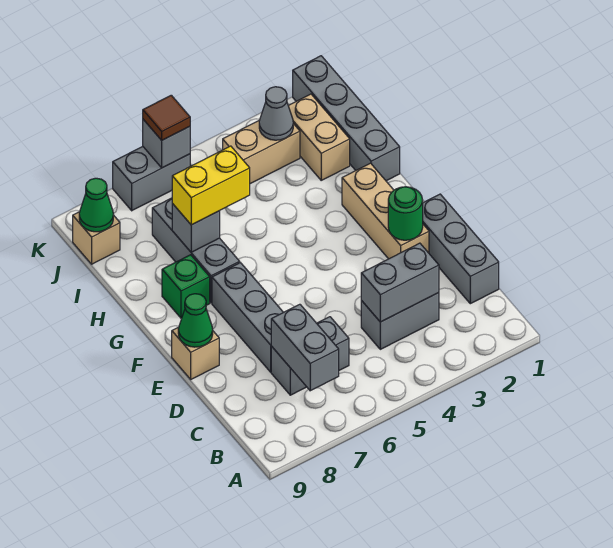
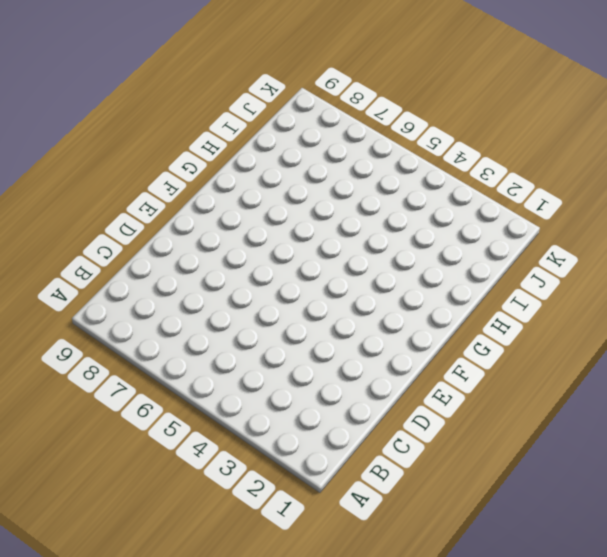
none -> grey 1x3 brick [423,194,499,304]
none -> grey 1x2 brick [361,293,439,349]
none -> grey 1x2 brick [271,317,349,395]

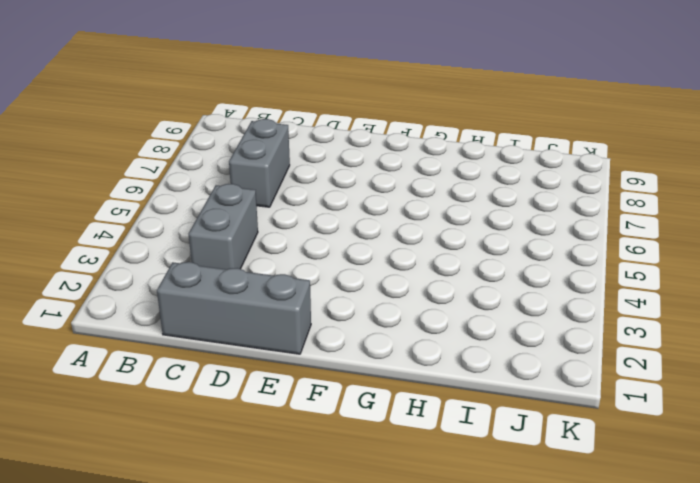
none -> grey 1x3 brick [212,263,283,372]
none -> tan 1x3 brick [342,163,429,259]
none -> tan 1x1 brick [172,327,219,379]

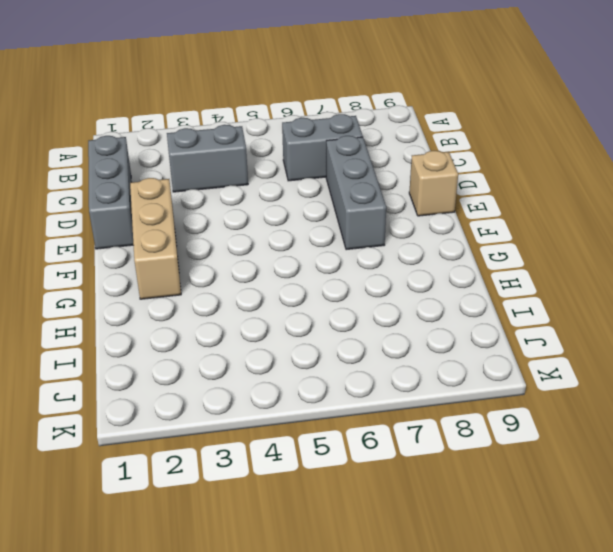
none -> grey 1x3 brick [152,198,240,303]
none -> green 1x1 brick [162,255,210,318]
none -> grey 1x4 brick [293,56,400,181]

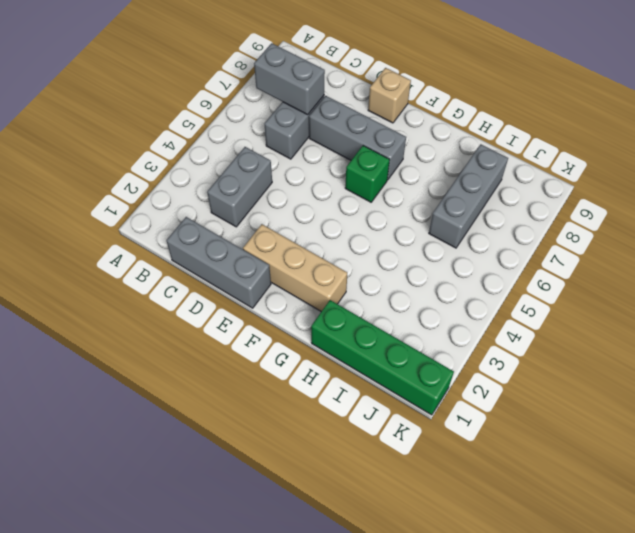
green 1x1 brick [345,146,389,202] -> green 1x1 brick moved to [162,255,210,318]
green 1x4 brick [311,300,454,415] -> grey 1x4 brick [293,56,400,181]
grey 1x3 brick [429,144,508,248] -> grey 1x3 brick turned to [152,198,240,303]
none -> tan 1x2 brick [288,94,350,180]
none -> tan 1x2 brick [223,121,300,184]
none -> tan 1x1 brick [73,212,120,264]

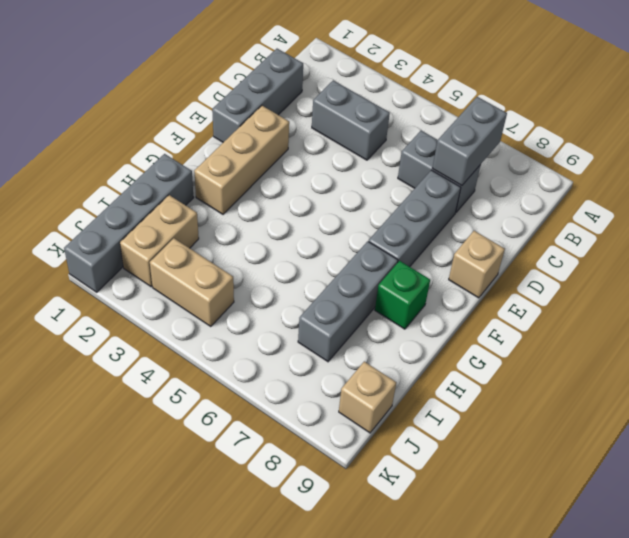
none -> grey 1x2 brick [113,147,190,211]
none -> grey 1x2 brick [361,243,439,322]
none -> green 1x1 round brick [388,187,423,240]

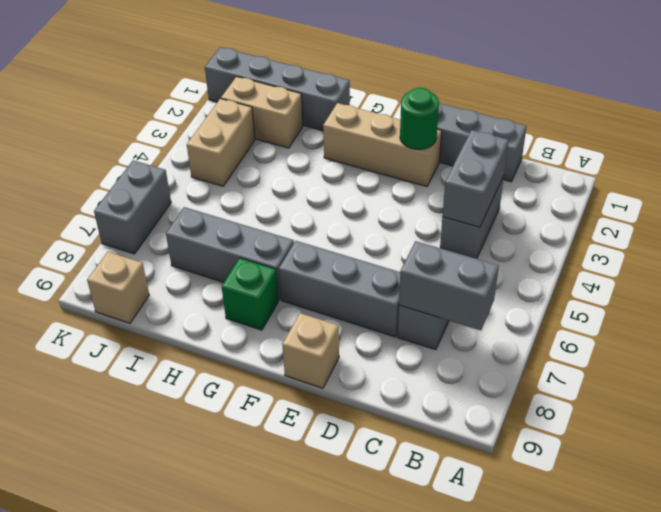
none -> green 1x1 cone [178,294,213,347]
none -> grey 1x1 brick [172,204,220,252]
none -> grey 1x1 cone [259,87,293,140]

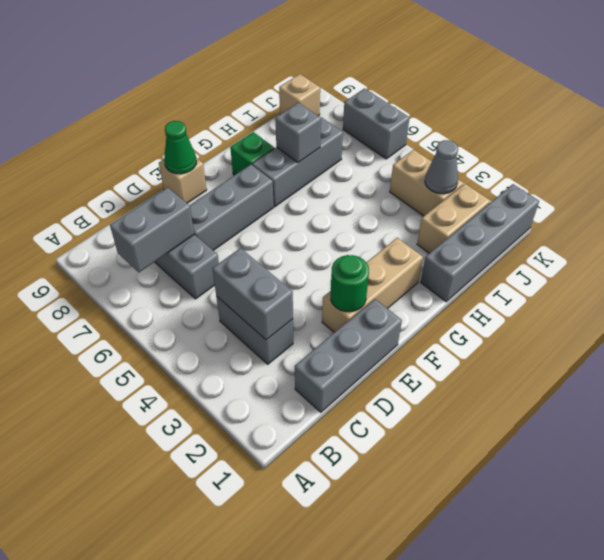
none -> green 1x1 cone [79,178,113,232]
none -> grey 1x1 brick [143,119,190,168]
none -> yellow 1x2 brick [172,146,250,225]

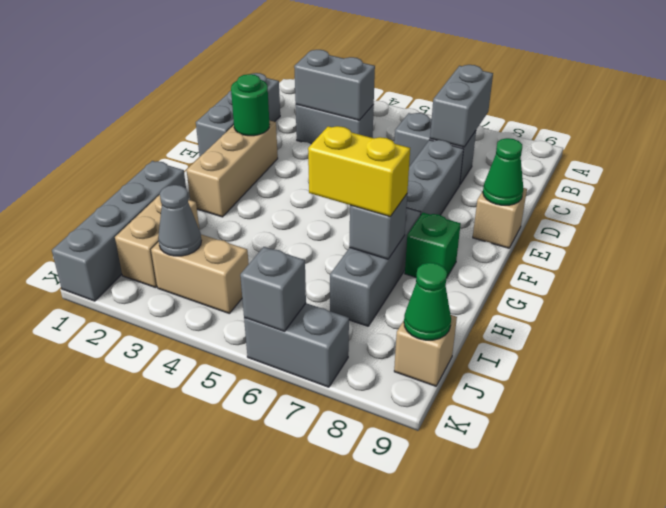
none -> brown 1x1 tile [143,95,190,140]

